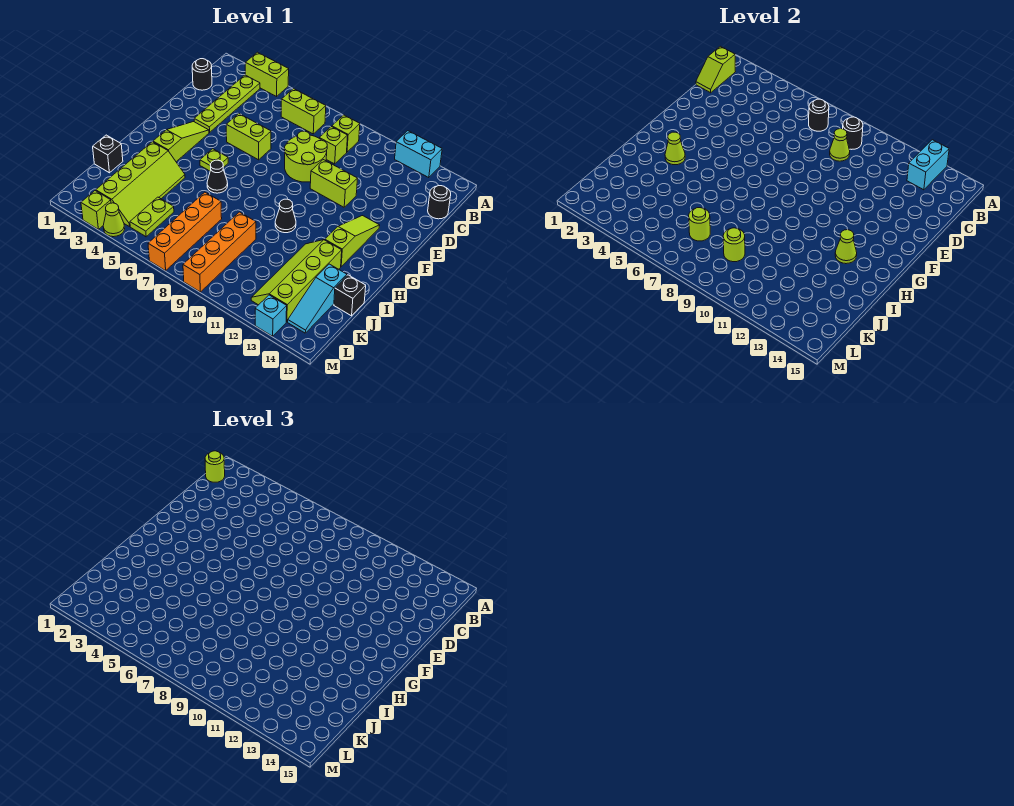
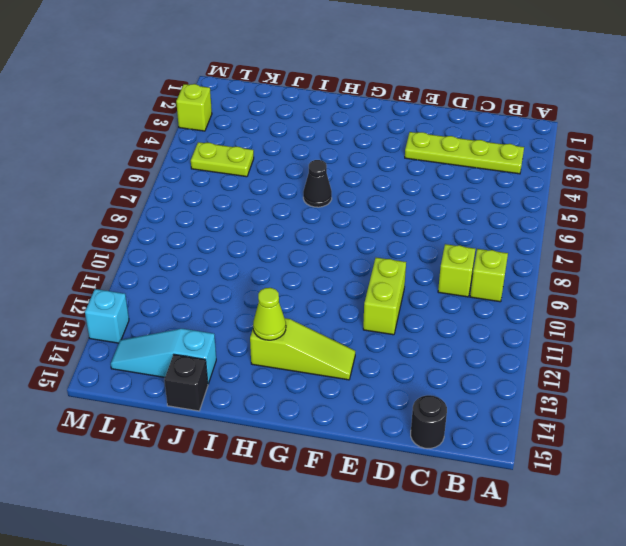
none -> lime 1x2 brick [245,52,289,97]
none -> cyan 1x2 brick [395,131,442,178]
none -> lime 1x2 brick [281,89,326,134]
none -> black 1x1 round brick [192,59,212,90]

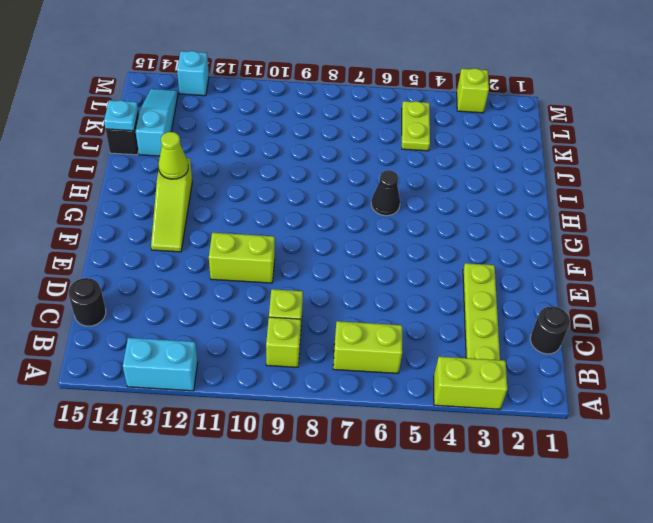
cyan 1x1 plate [104,100,138,131] -> none
none -> lime 2x2 round brick [284,131,327,182]
none -> lime 1x2 brick [226,114,271,160]
none -> lime 1x3 slope [153,122,209,162]
none -> lime 1x1 plate [200,149,228,171]

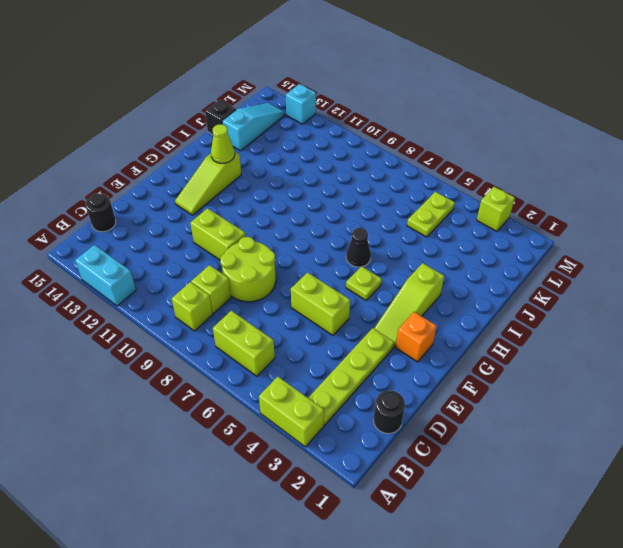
orange 1x1 brick [396,312,437,362] -> none
none -> black 1x1 cone [275,199,296,233]
none -> lime 2x4 slope [96,142,185,227]
none -> lime 2x4 slope [251,240,342,322]
none -> black 1x1 brick [93,135,123,173]

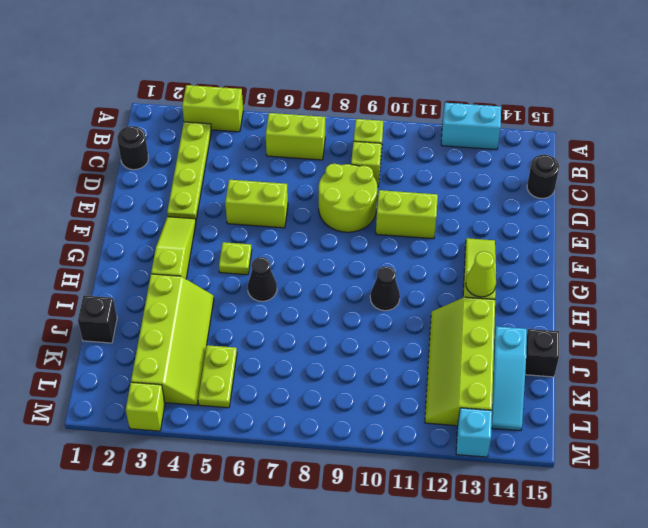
none -> orange 1x4 brick [148,192,222,271]
none -> orange 1x4 brick [183,212,256,292]
none -> lime 1x1 cone [103,203,125,237]
none -> cyan 1x2 brick [907,140,949,190]

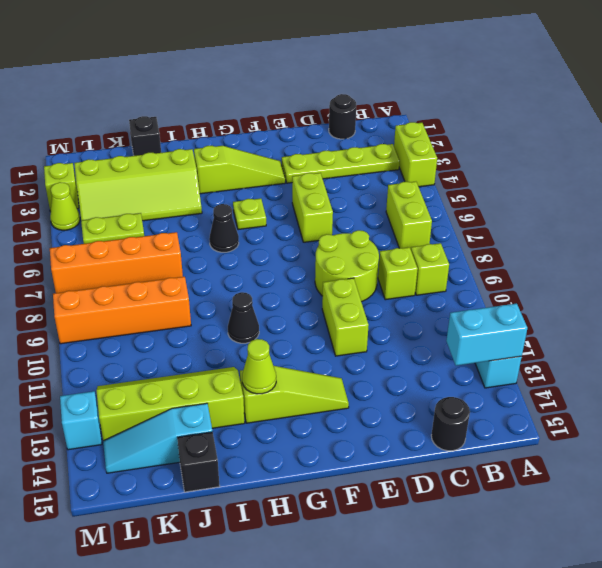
none -> lime 1x2 slope [696,46,735,93]
none -> black 1x1 round brick [809,99,829,131]
none -> black 1x1 round brick [843,117,863,149]
none -> lime 1x1 cone [830,129,850,161]

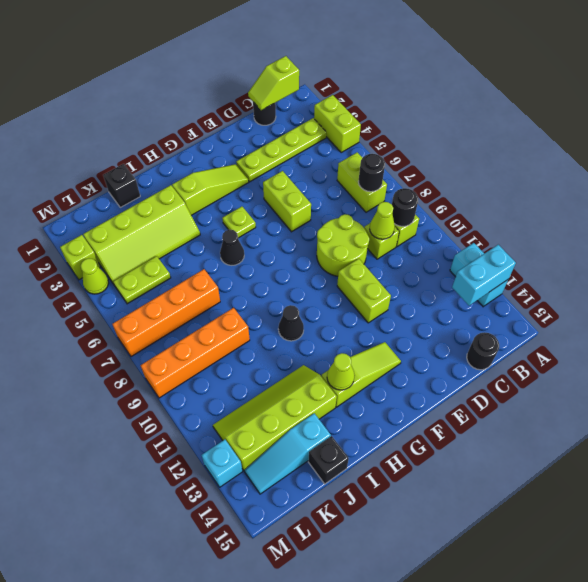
none -> lime 1x1 cone [665,132,685,165]
none -> lime 1x1 round brick [689,208,710,241]
none -> lime 1x1 round brick [723,228,745,262]
none -> lime 1x1 round brick [205,451,225,482]

